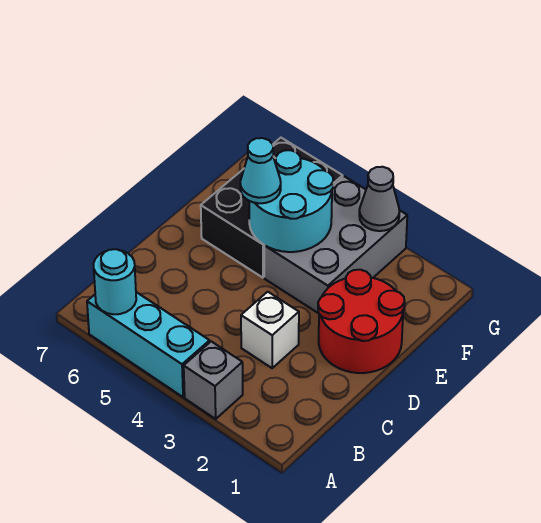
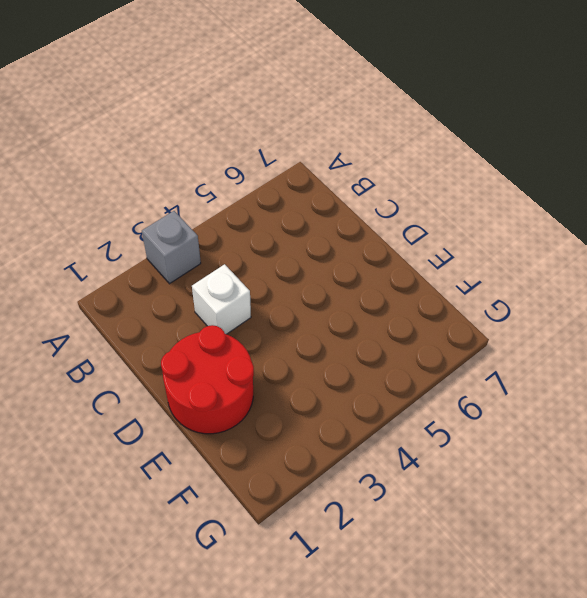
none -> cyan 1x3 brick [87,292,210,397]
none -> grey 2x3 brick [264,176,407,313]

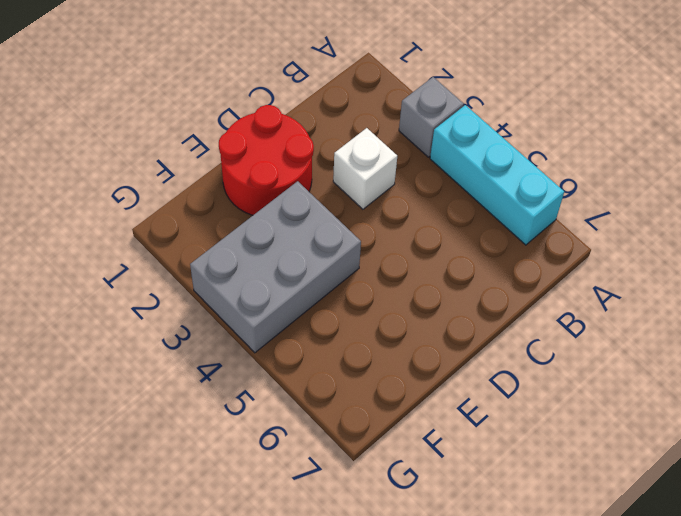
none -> black 2x3 brick [201,138,343,278]
none -> cyan 1x1 round brick [94,249,136,314]

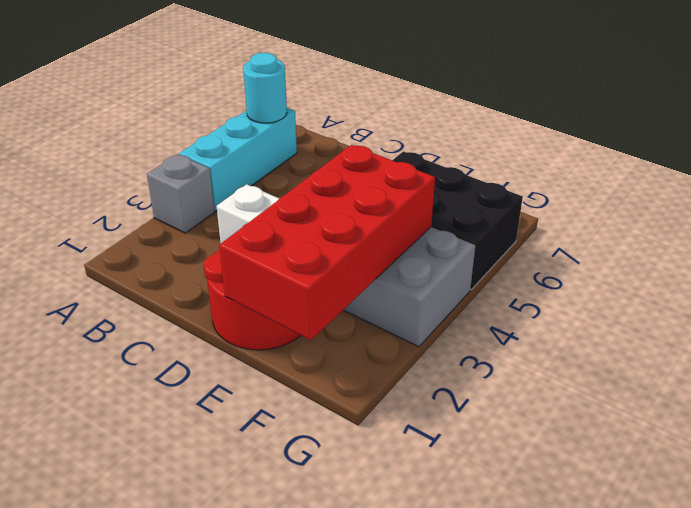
red 2x4 brick [219,145,435,340] -> cyan 2x2 round brick [249,150,333,252]
none -> grey 1x1 cone [359,167,399,231]
none -> cyan 1x1 cone [240,138,281,203]

